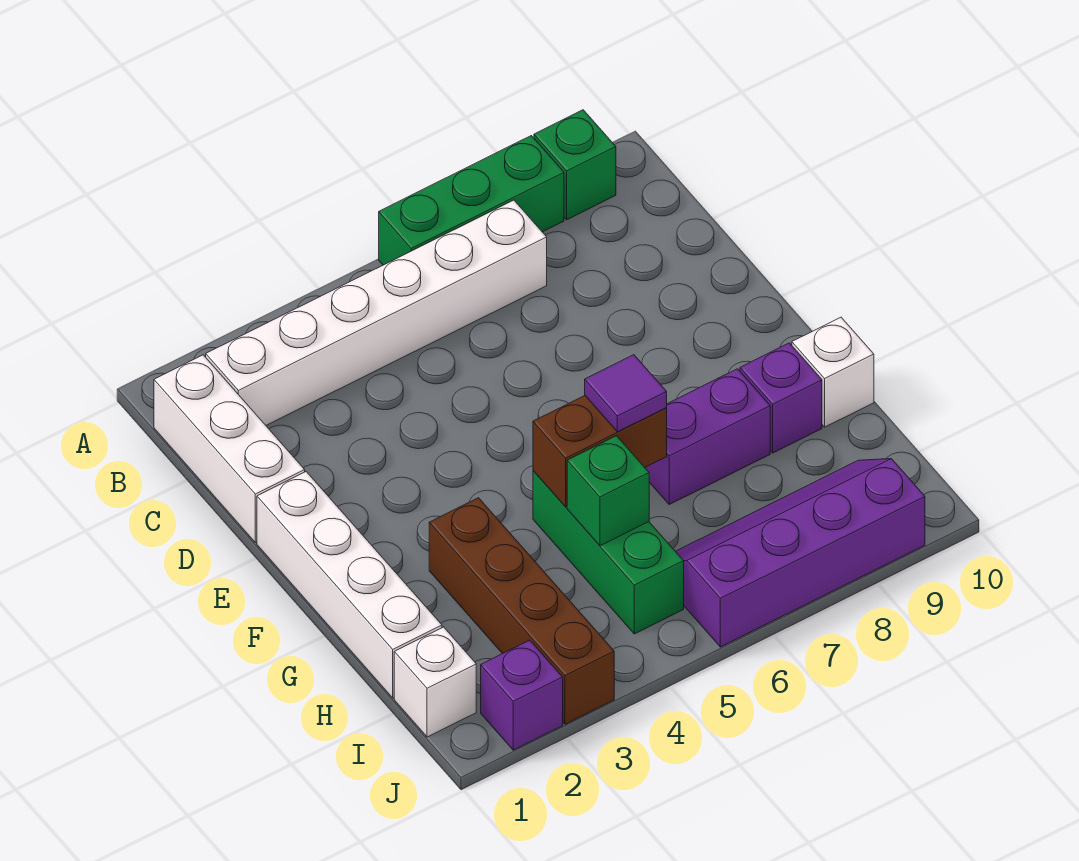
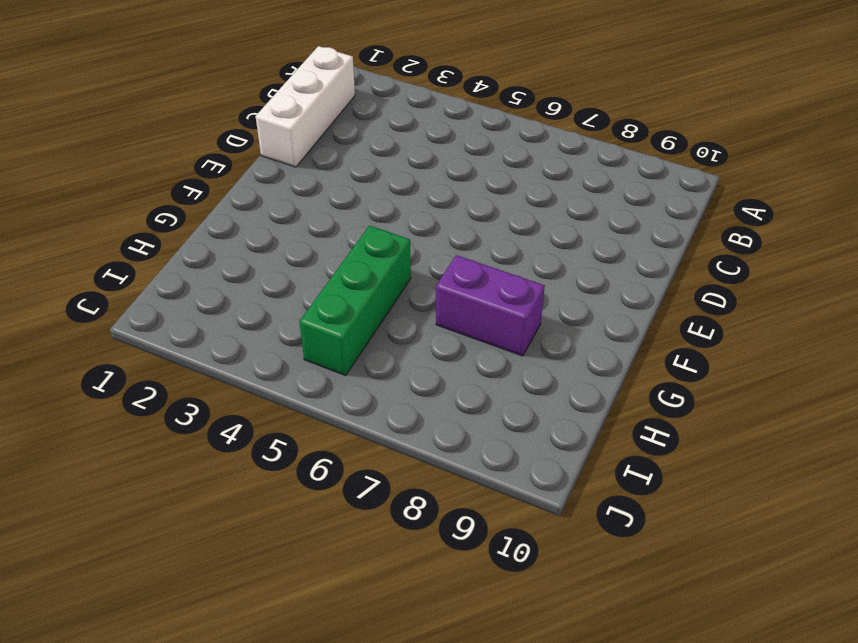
none -> green 1x3 brick [379,136,564,265]
none -> green 1x1 brick [534,110,616,220]
none -> white 1x6 brick [206,200,547,425]

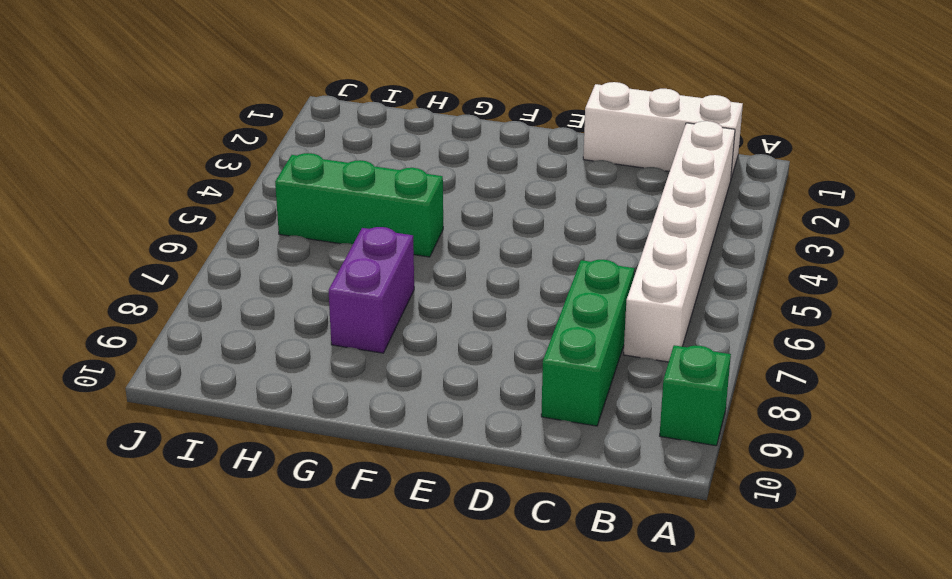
green 1x3 brick [541,260,634,426] -> green 1x3 brick moved to [379,136,564,265]
none -> white 1x4 brick [257,472,442,698]
none -> brown 1x4 brick [429,498,614,724]
none -> purple 1x1 brick [740,343,822,453]

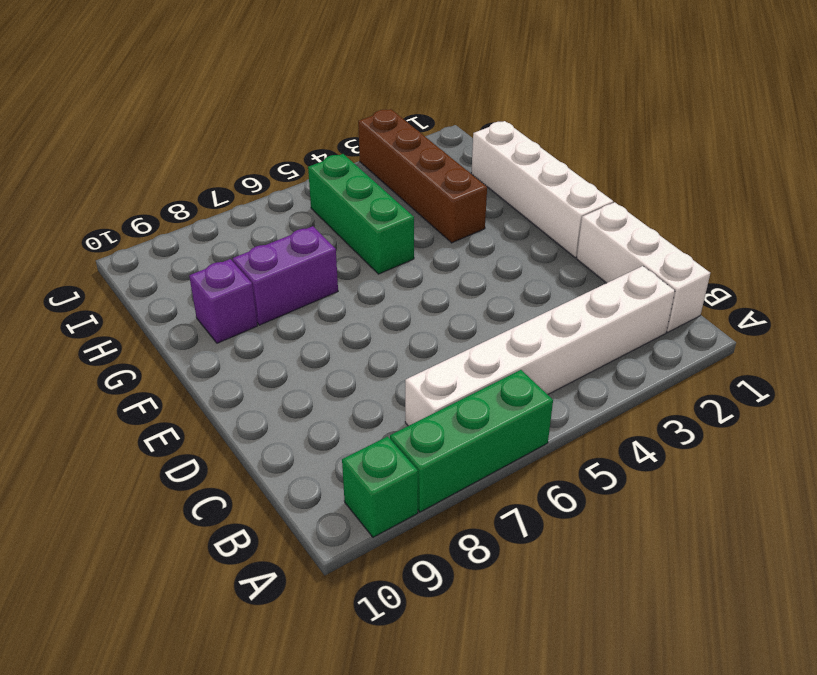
none -> white 1x1 brick [792,317,874,427]
none -> white 1x1 brick [394,627,476,737]
none -> purple 2x4 slope [675,459,925,647]

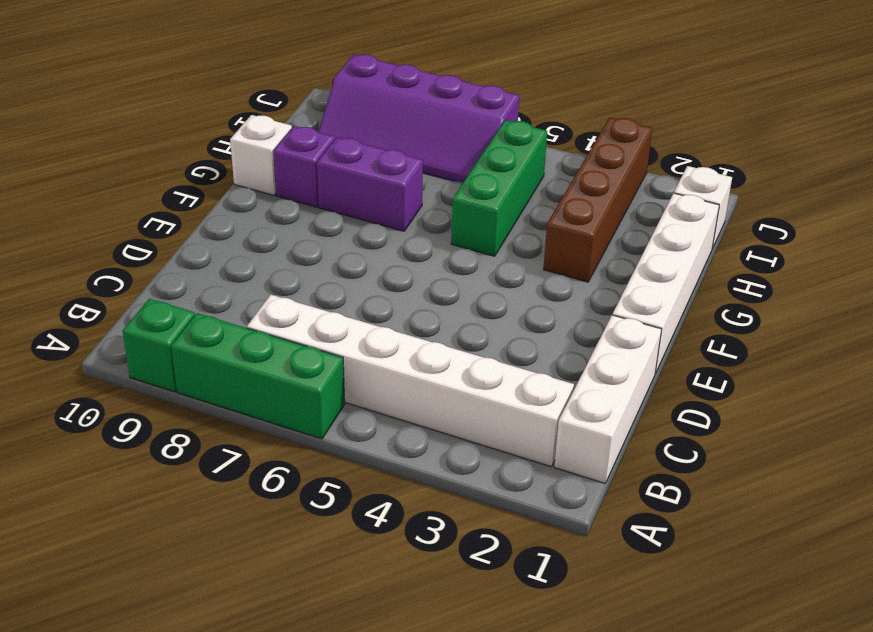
none -> purple 1x1 brick [481,640,563,750]
none -> brown 1x2 brick [533,396,667,507]
none -> green 1x1 brick [567,436,649,546]

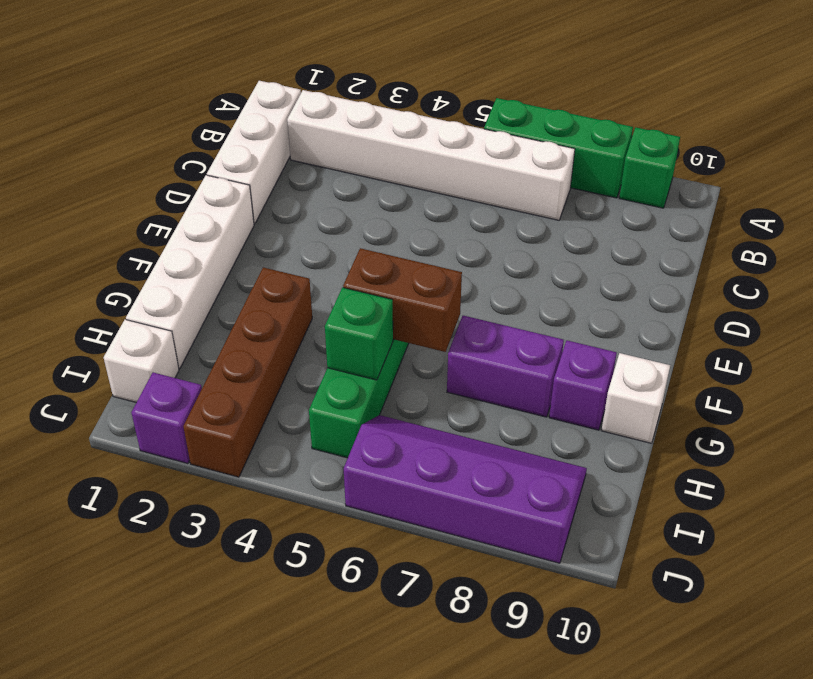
none -> purple 1x1 tile [585,355,667,432]

